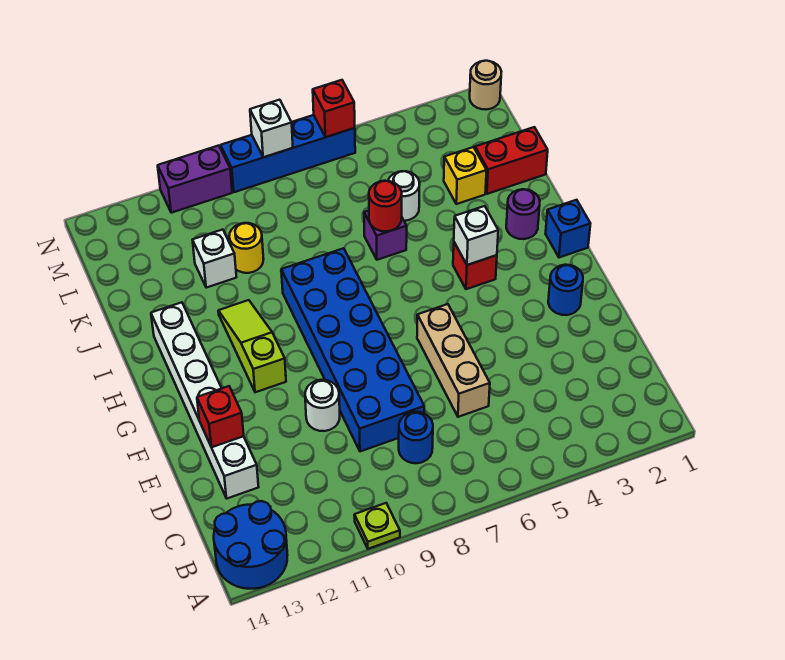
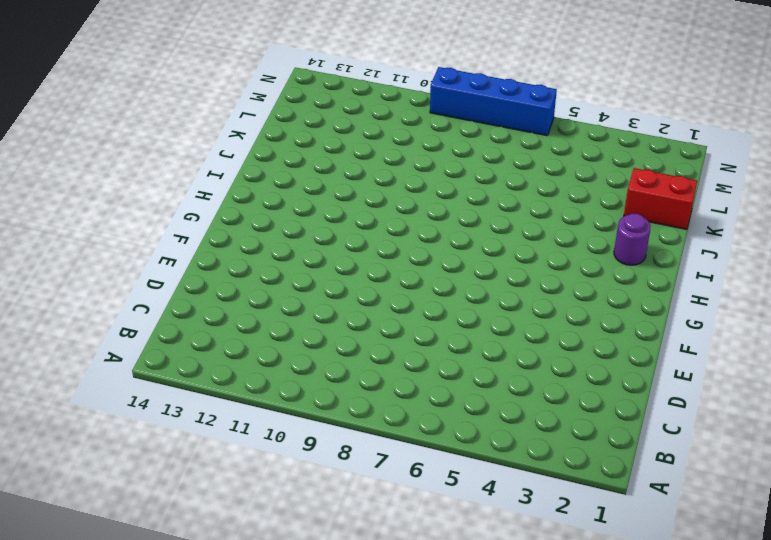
none -> lime 1x1 plate [354,503,400,549]
none -> blue 2x2 round brick [214,501,288,589]
none -> blue 1x1 round brick [399,412,433,463]

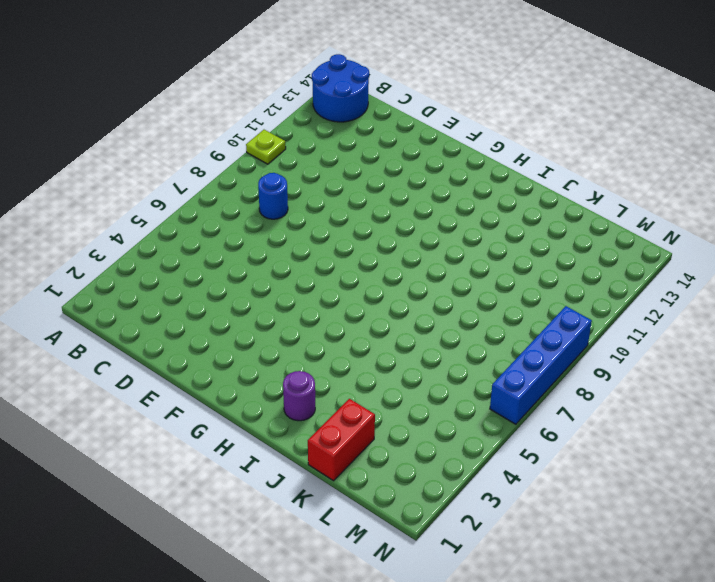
none -> tan 1x3 brick [417,304,490,417]
none -> blue 2x6 brick [281,248,424,451]
none -> white 1x6 brick [151,302,258,498]

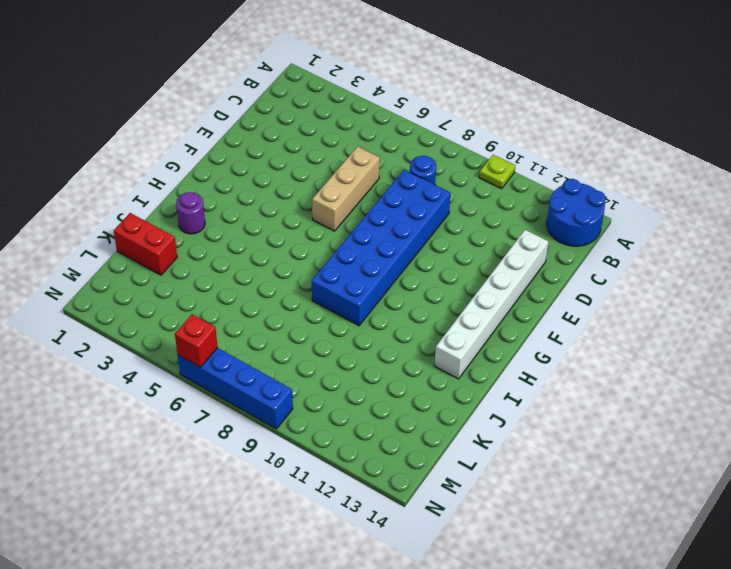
none -> white 1x1 round brick [305,380,340,431]
none -> blue 1x1 round brick [548,265,583,315]
none -> lime 1x3 slope [218,300,286,392]

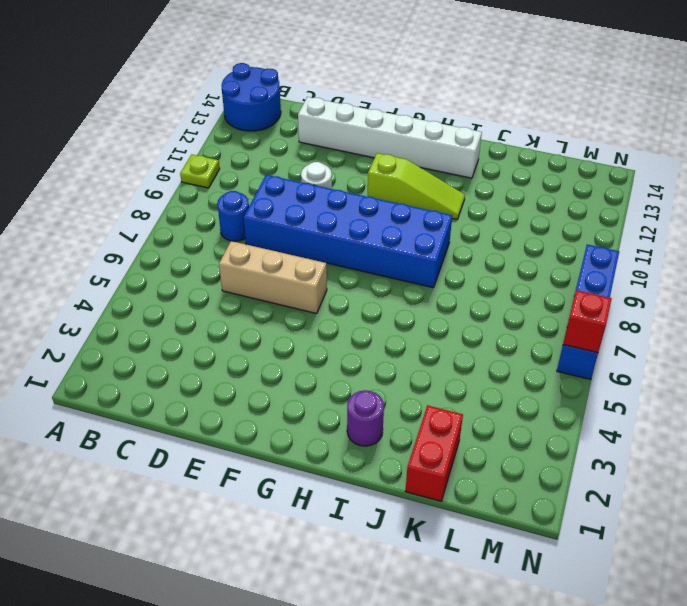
none -> blue 1x1 round brick [548,265,583,315]
none -> blue 1x1 brick [546,200,590,258]
none -> red 1x1 brick [453,242,497,289]

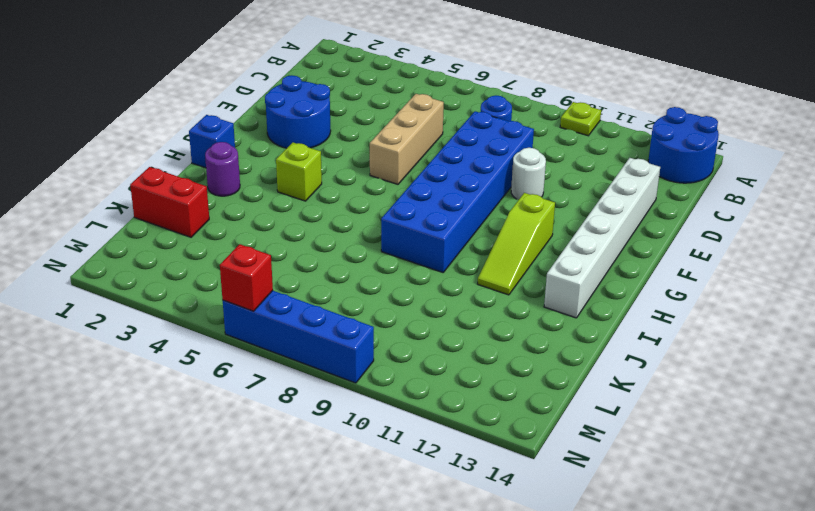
blue 2x2 round brick [265,75,331,148] -> blue 1x1 round brick [548,265,583,315]
lime 1x1 brick [276,143,322,201] -> red 1x1 brick [453,242,497,289]
none -> purple 1x1 brick [364,210,407,260]
none -> yellow 1x1 brick [444,147,487,204]
none -> white 1x1 round brick [388,171,420,221]

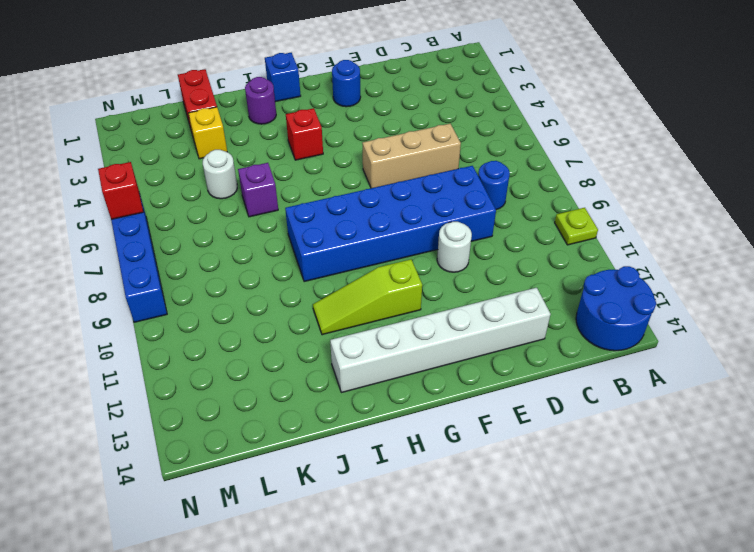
none -> yellow 1x1 round brick [229,223,263,273]
none -> white 1x1 brick [193,230,236,288]
none -> tan 1x1 round brick [470,61,501,110]

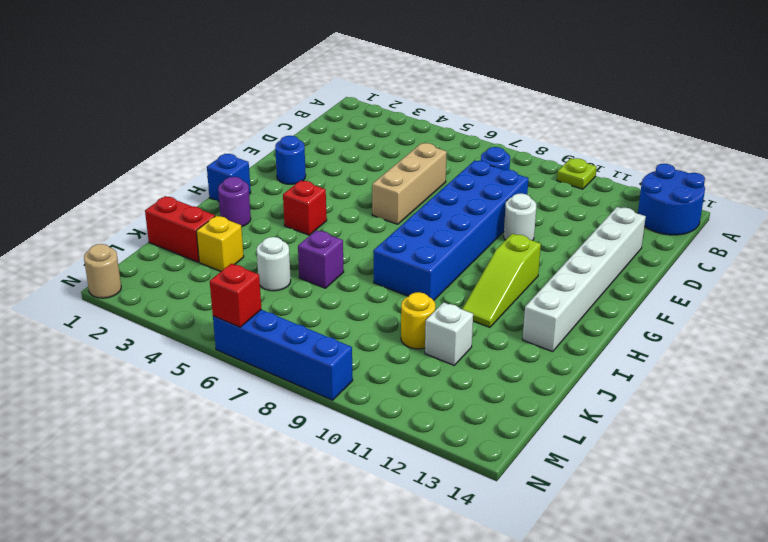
none -> purple 1x2 brick [158,146,232,213]
none -> red 1x1 brick [197,386,244,447]
none -> white 1x1 brick [454,206,498,265]

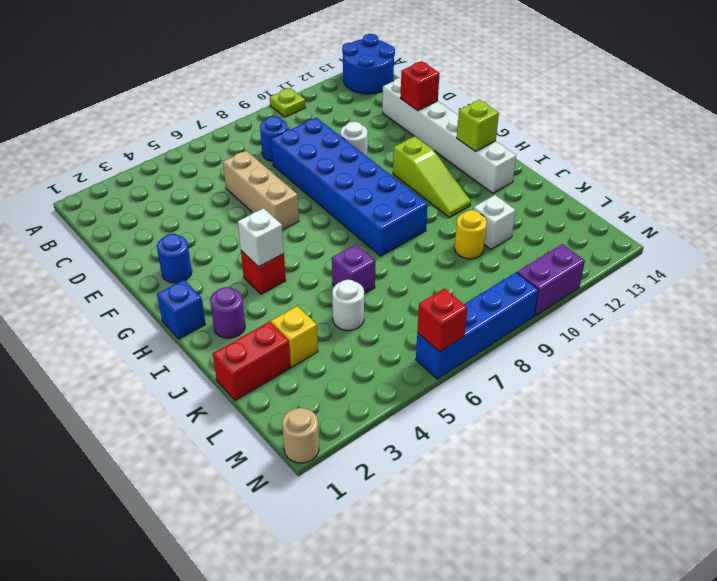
lime 1x1 brick [457,100,499,151] -> none
none -> red 1x1 round brick [369,181,402,231]
none -> white 1x1 brick [250,100,293,157]

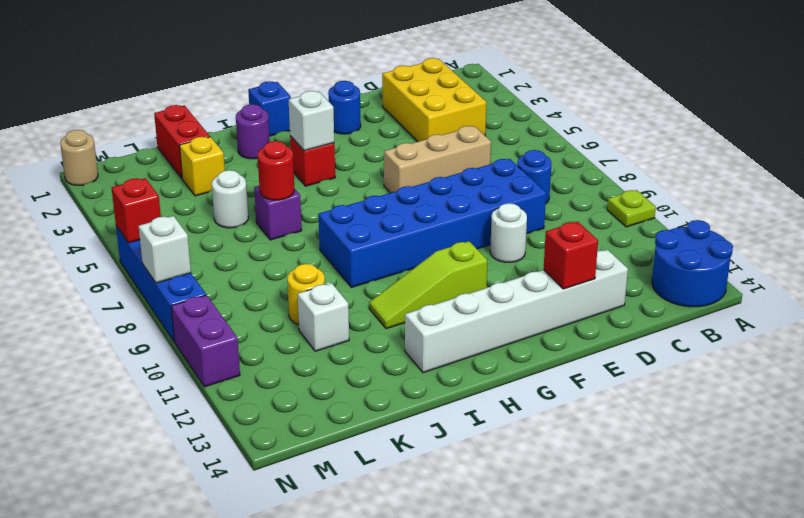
yellow 2x3 brick [382,58,486,142] -> none

